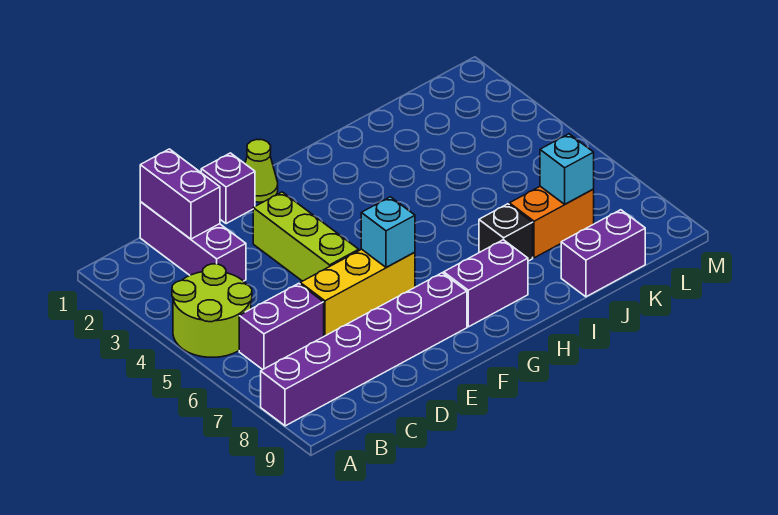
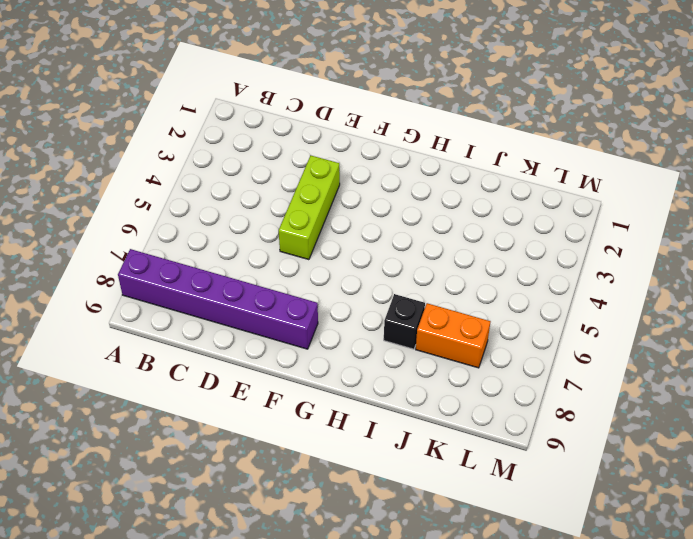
none -> lime 2x2 round brick [172,264,252,357]
none -> purple 1x2 brick [239,283,324,370]
none -> purple 1x3 brick [140,202,246,281]

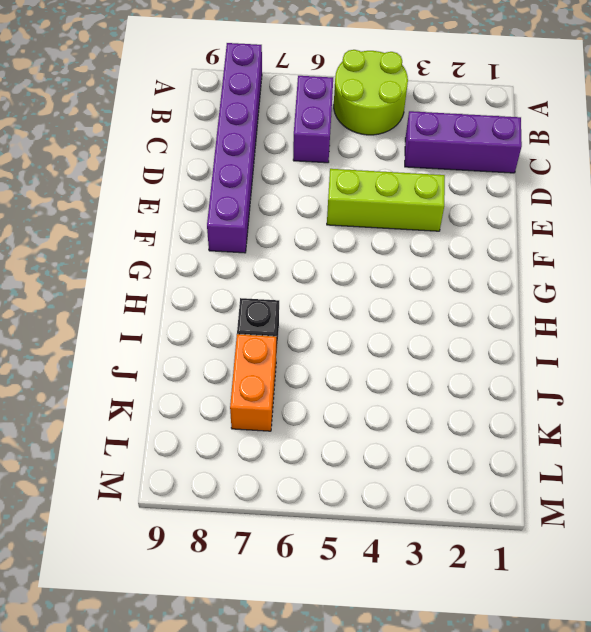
none -> yellow 1x3 brick [300,249,415,336]
none -> purple 1x1 brick [201,153,255,224]
none -> lime 1x1 cone [245,140,278,202]

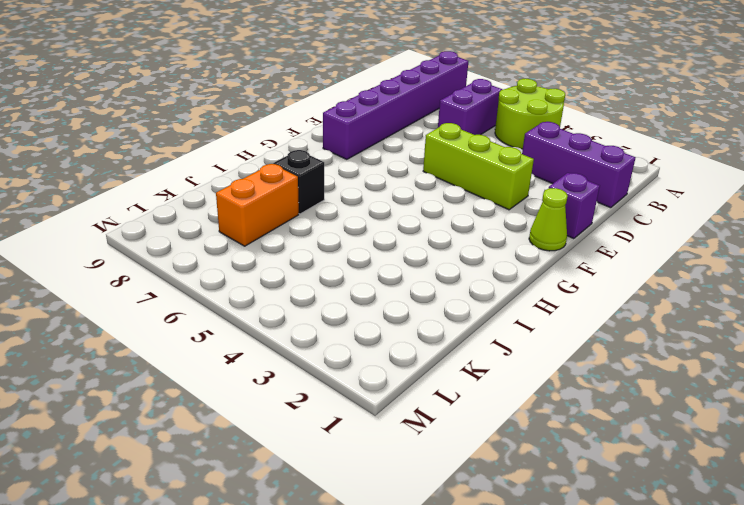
none -> yellow 1x3 brick [300,249,415,336]
none -> purple 1x2 brick [444,240,528,327]
none -> purple 1x2 brick [561,210,645,297]

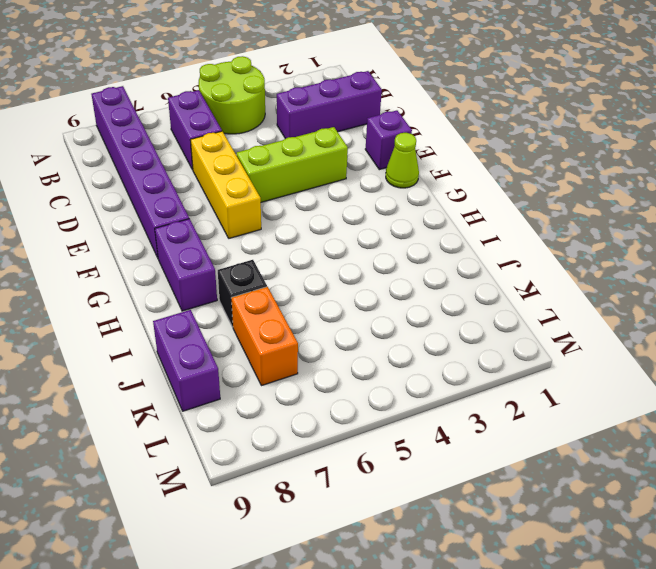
none -> purple 1x2 brick [140,149,220,239]
none -> cyan 1x1 brick [361,197,415,268]
none -> cyan 1x1 brick [540,134,594,204]

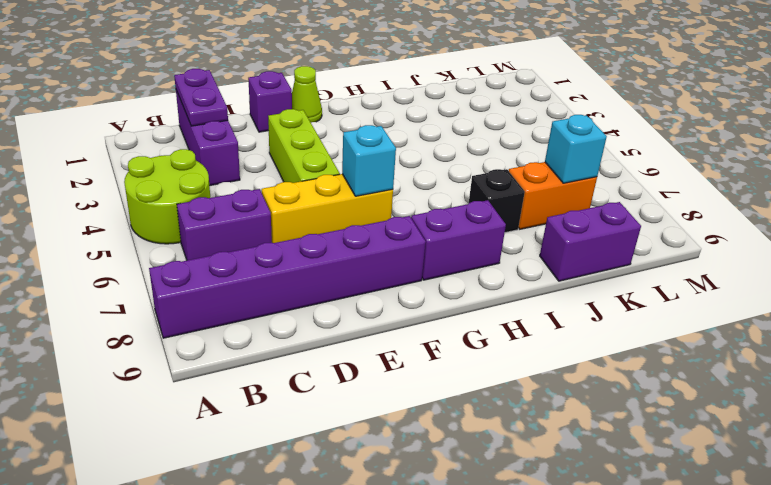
purple 1x2 plate [174,69,228,126] -> purple 1x2 brick [140,149,220,239]

